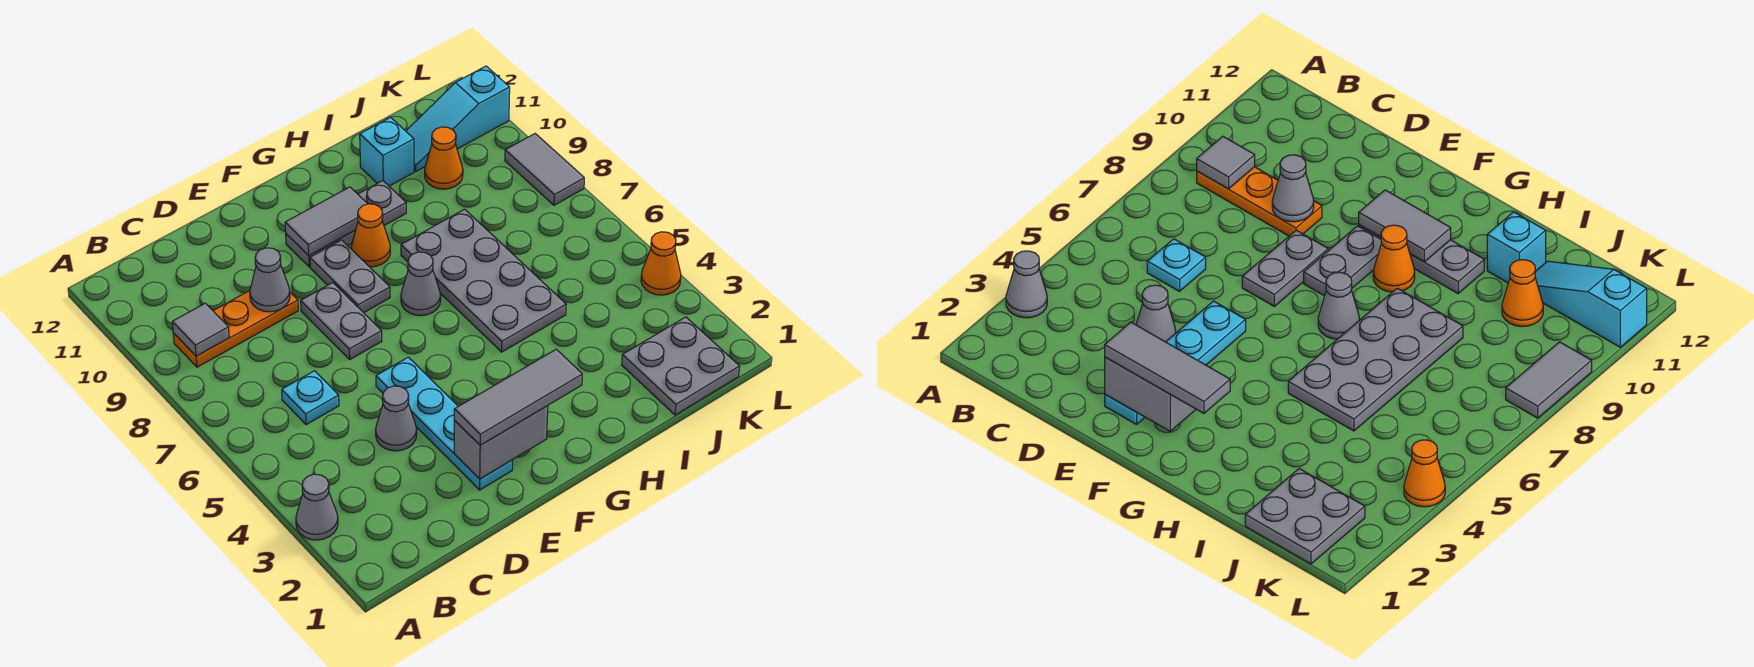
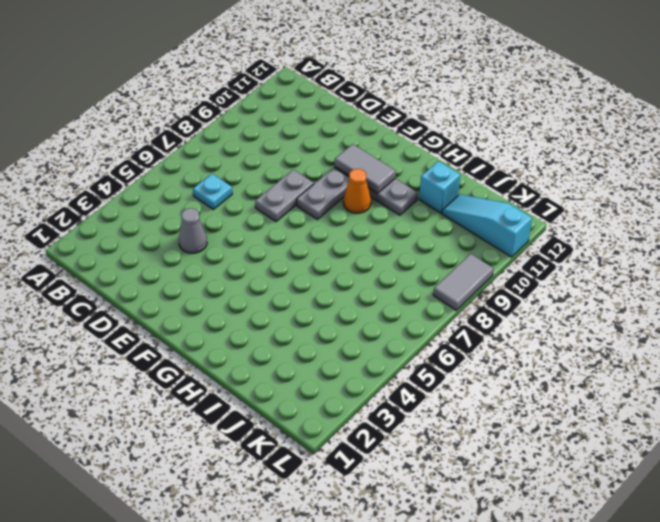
none -> grey 1x1 cone [296,474,338,540]
none -> orange 1x3 plate [173,291,298,367]
none -> cyan 1x4 plate [376,357,512,490]

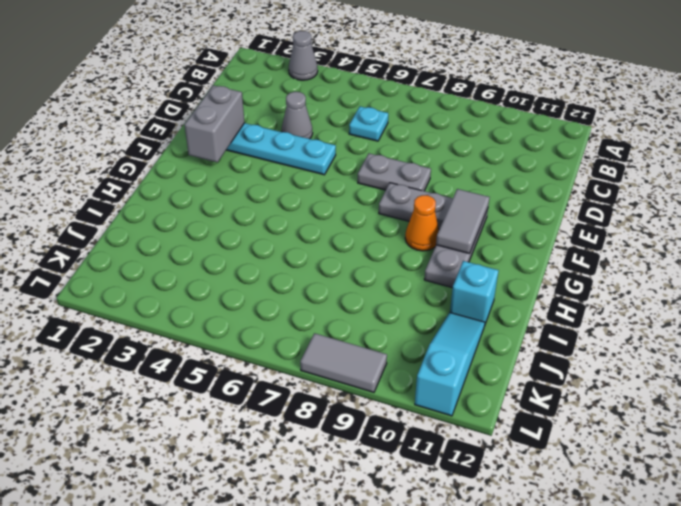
none -> orange 1x3 plate [173,291,298,367]
none -> grey 1x1 cone [401,252,441,316]
none -> grey 2x4 plate [401,209,566,352]

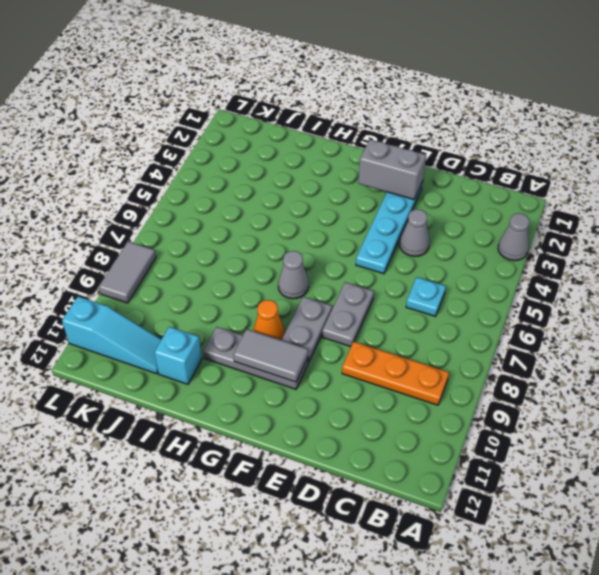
none -> grey 2x4 plate [401,209,566,352]
none -> grey 2x2 plate [622,317,740,415]
none -> orange 1x1 cone [425,127,463,189]

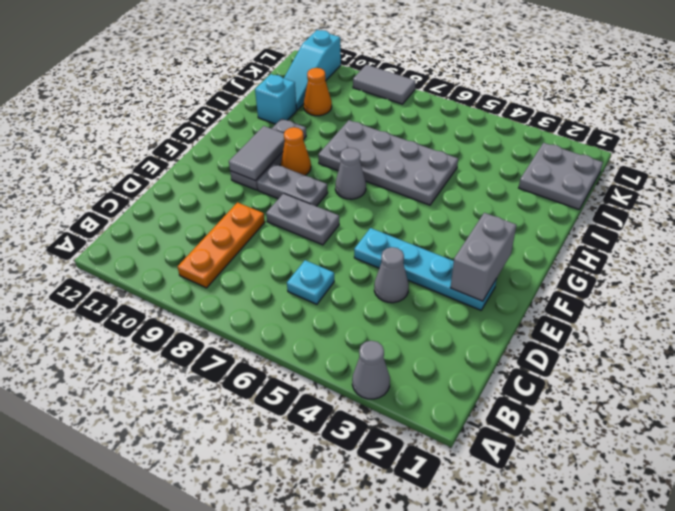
none -> orange 1x1 cone [641,232,681,295]
none -> grey 1x1 tile [172,303,229,356]
none -> grey 1x1 cone [250,248,290,312]

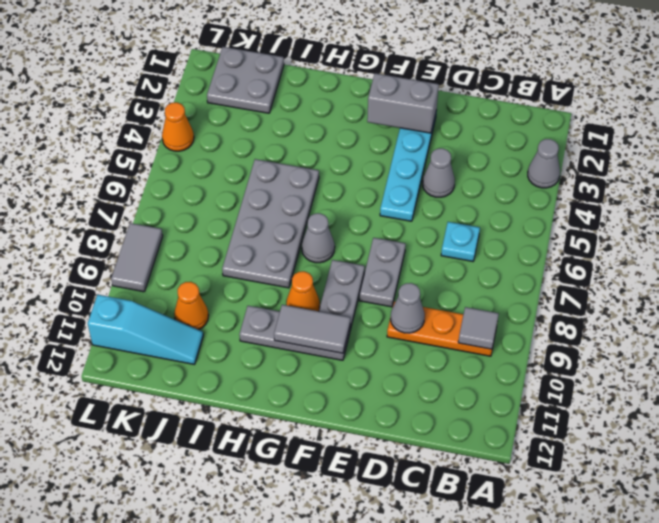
none -> cyan 1x1 brick [360,117,414,186]
none -> grey 1x3 tile [454,349,582,445]

